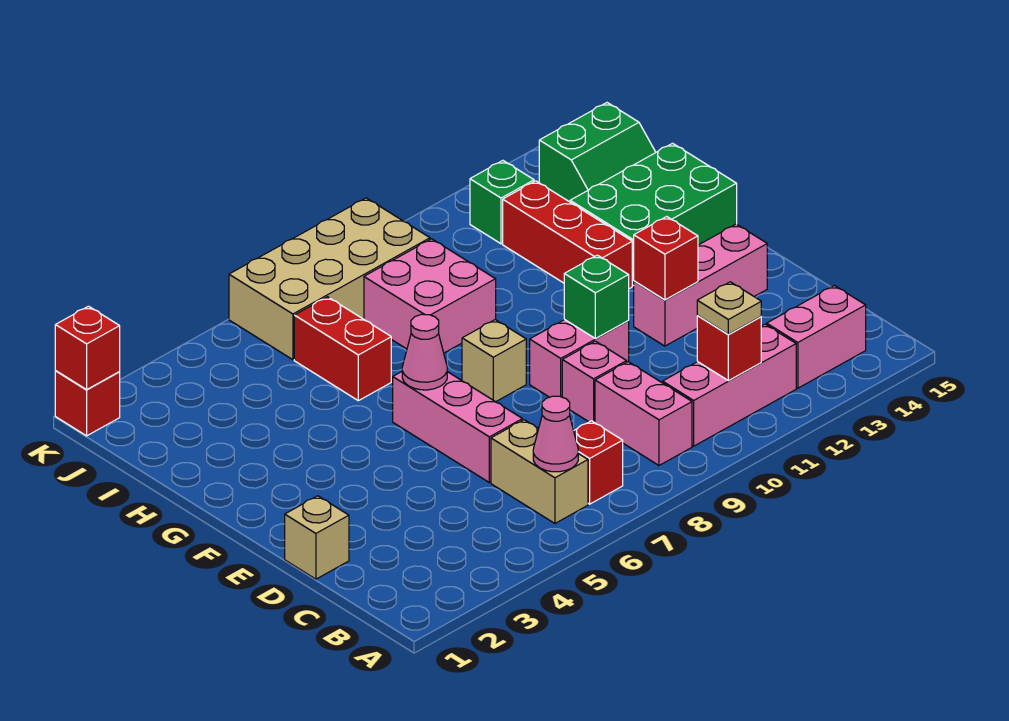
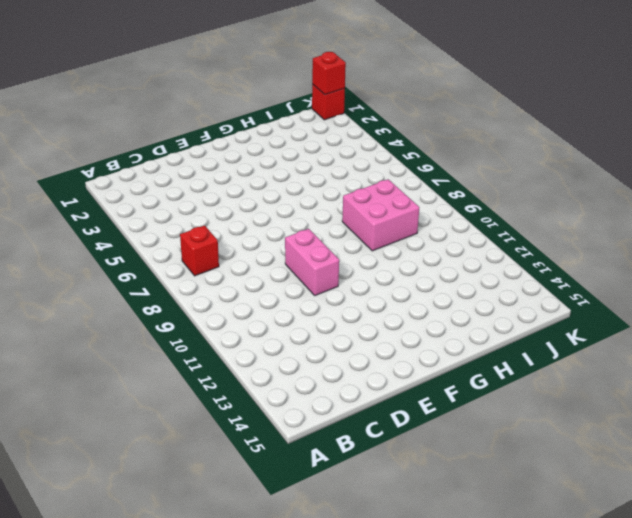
none -> tan 1x2 brick [491,420,588,523]
none -> pink 1x2 brick [595,362,692,465]
none -> pink 1x3 brick [663,324,796,446]

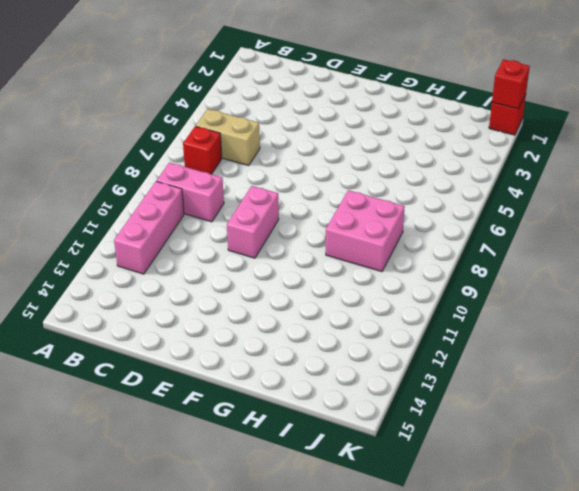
none -> pink 1x2 brick [767,286,866,388]
none -> tan 1x1 brick [285,496,349,579]
none -> pink 1x3 brick [393,372,522,483]

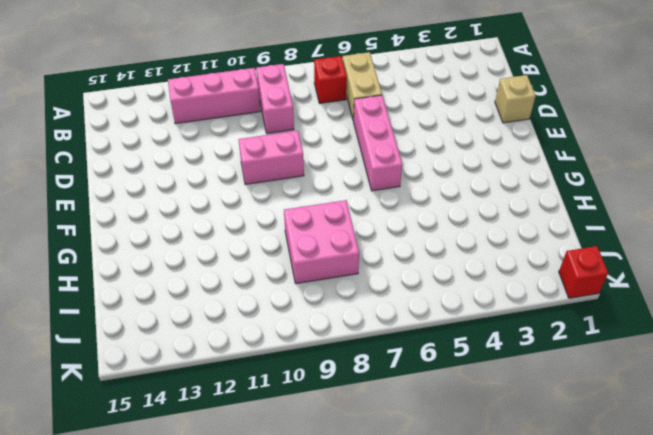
none -> pink 1x2 brick [767,286,866,388]
none -> pink 1x1 brick [562,341,627,423]
none -> pink 1x3 brick [634,224,767,346]

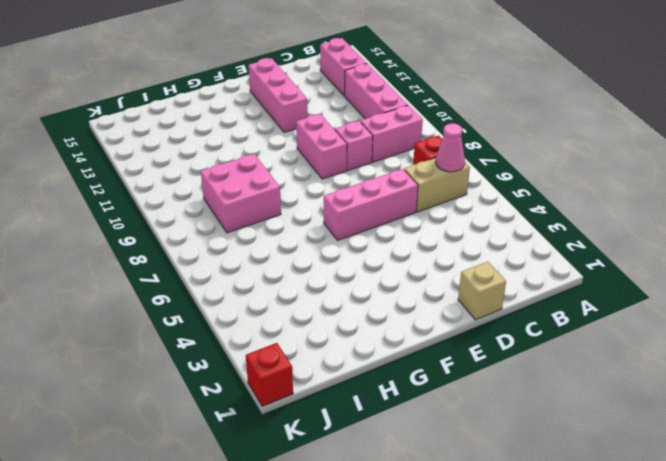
none -> tan 1x1 brick [462,320,526,402]
none -> red 1x3 brick [503,181,632,289]
none -> green 2x3 brick [570,143,737,286]

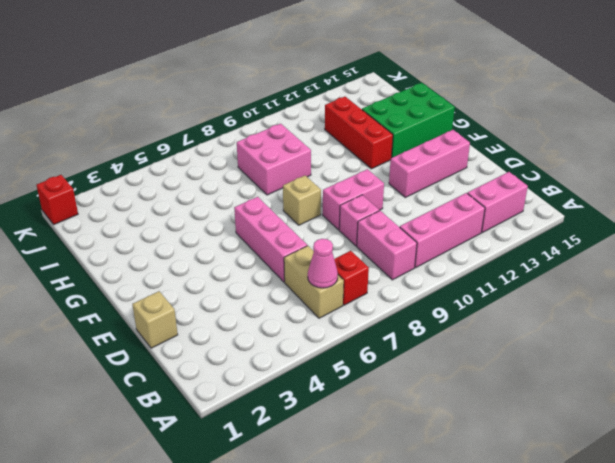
none -> red 1x2 brick [294,297,391,401]
none -> green 2x2 slope [539,103,656,202]
none -> tan 2x4 brick [229,198,430,360]

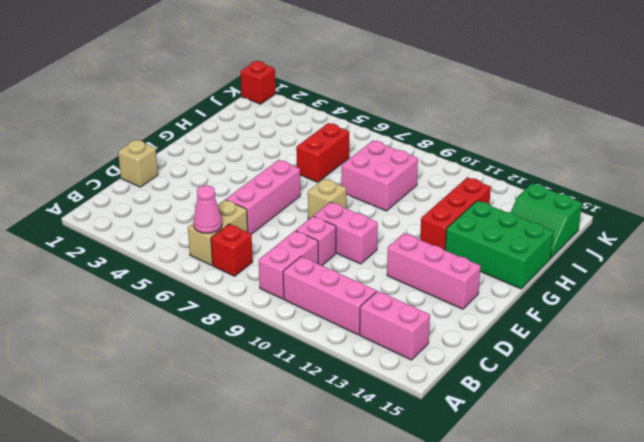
none -> tan 2x4 brick [229,198,430,360]
none -> green 1x1 brick [470,161,534,244]
none -> red 1x1 brick [697,315,761,381]

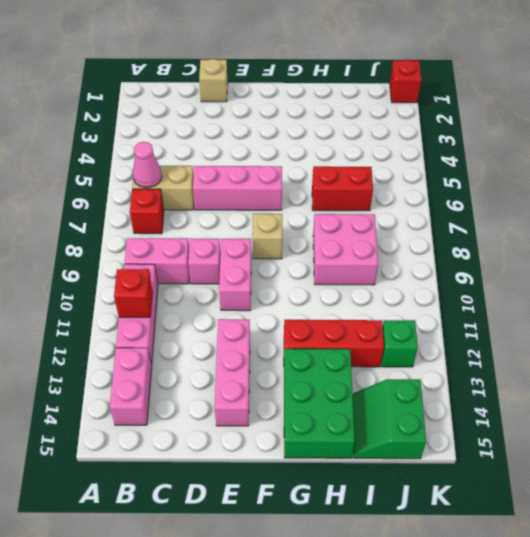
none -> tan 2x4 brick [229,198,430,360]
none -> green 1x1 brick [564,255,629,339]
none -> red 1x1 brick [634,217,698,300]

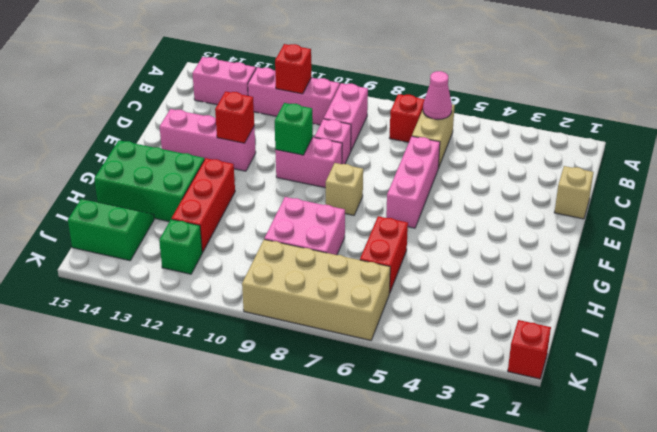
none -> pink 1x1 cone [402,314,447,390]
none -> red 1x1 brick [55,306,120,390]
none -> tan 1x1 plate [697,282,761,334]

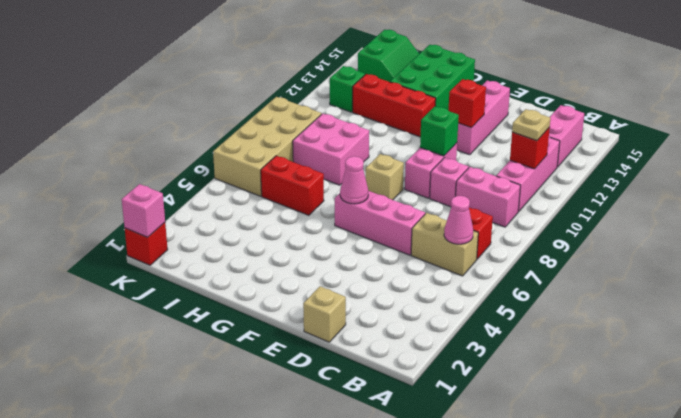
pink 1x1 brick [122,184,165,237] -> red 1x1 brick [55,306,120,390]

